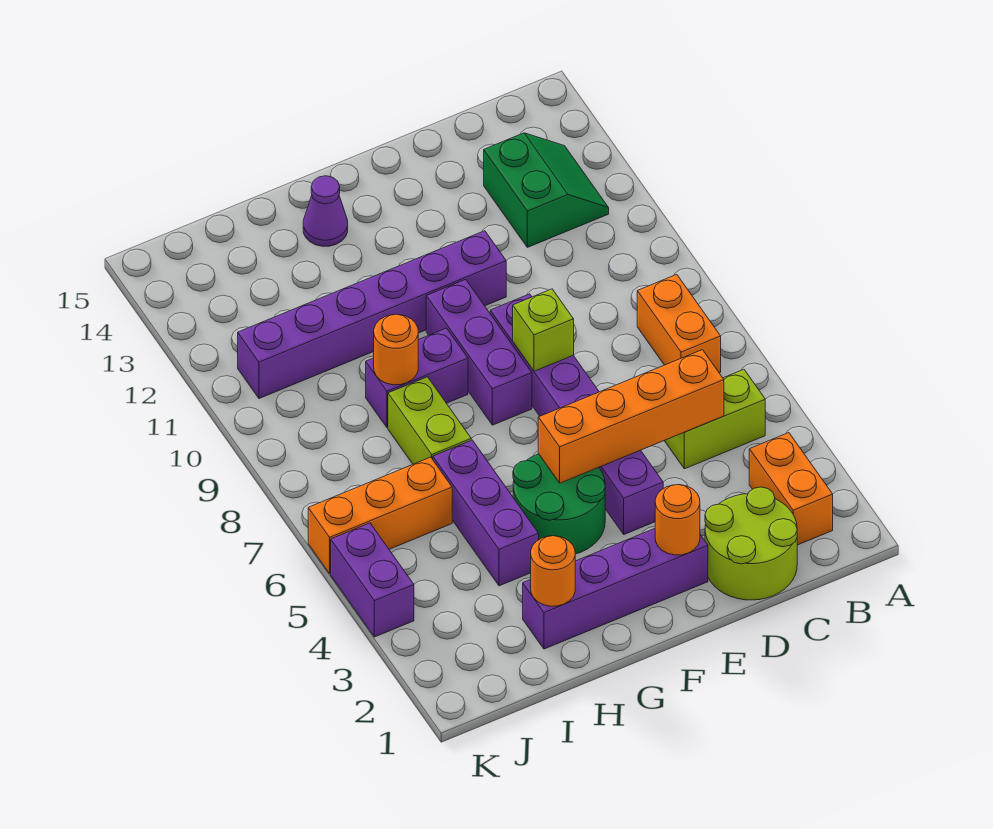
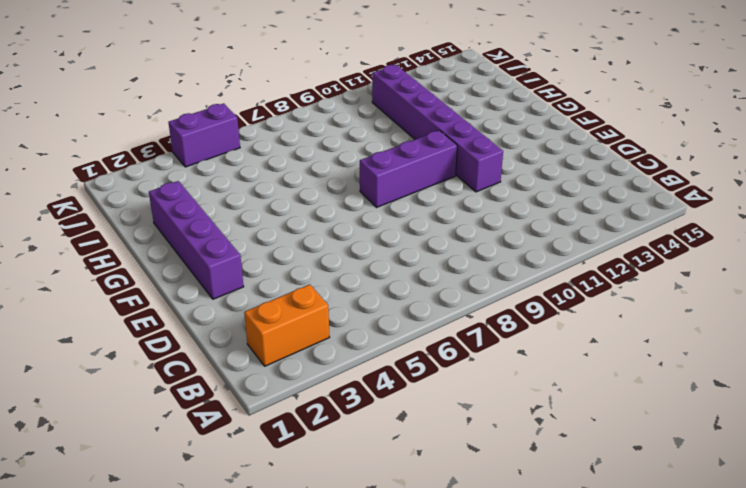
none -> lime 1x2 brick [664,369,765,469]
none -> orange 1x2 brick [637,274,721,373]
none -> green 2x2 slope [484,133,609,247]

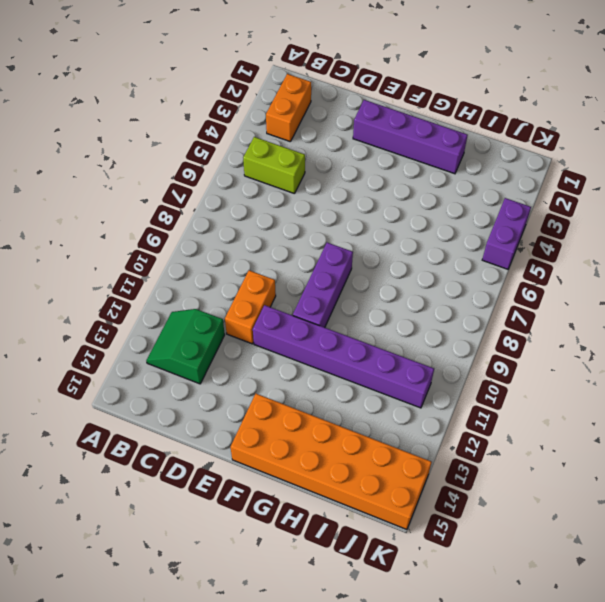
orange 1x2 brick [225,270,276,344] -> orange 1x2 brick moved to [637,274,721,373]
orange 2x6 brick [230,393,432,530] -> purple 1x1 cone [303,176,348,246]
none -> lime 2x2 round brick [705,487,797,600]
none -> purple 1x6 brick [490,294,663,534]
none -> green 2x2 round brick [513,454,605,554]

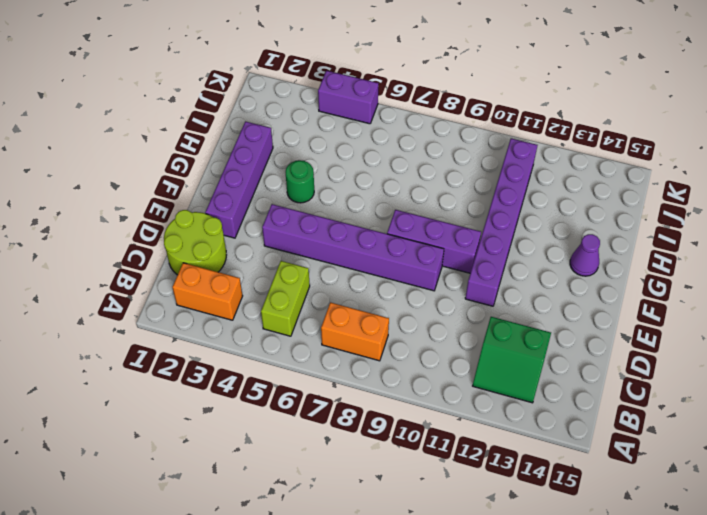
green 1x1 round brick [286,160,314,203] -> green 2x2 round brick [513,454,605,554]
none -> purple 1x2 brick [366,328,468,428]
none -> purple 1x3 brick [433,440,539,586]
none -> lime 1x2 brick [388,377,471,464]

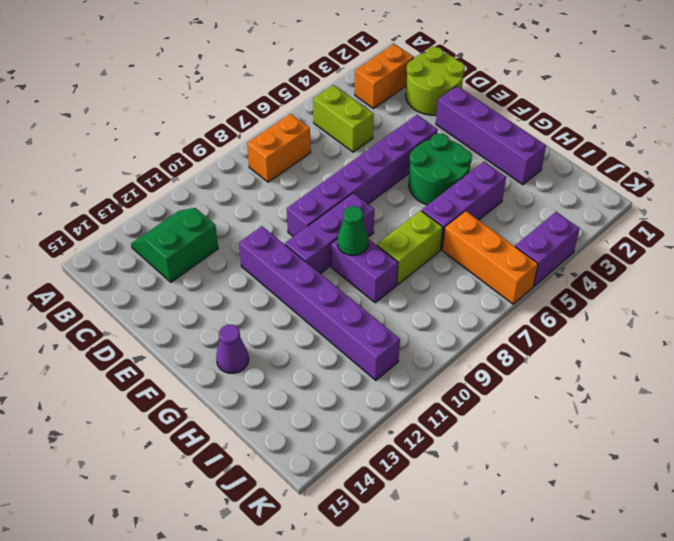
green 1x1 cone [338,206,368,255] -> none
none -> orange 1x4 brick [538,350,724,483]
none -> orange 1x1 round brick [655,485,700,555]
none -> lime 1x1 brick [513,289,574,371]

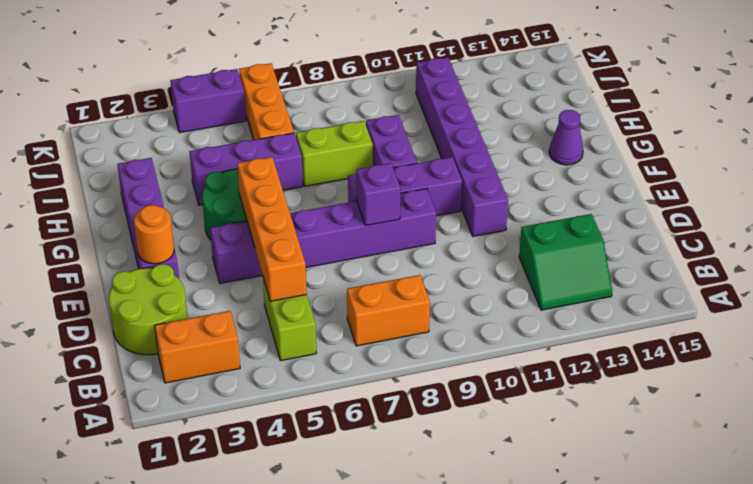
purple 1x1 brick [356,163,400,226] -> lime 1x1 brick [513,289,574,371]
none -> orange 1x1 round brick [531,536,575,606]
none -> orange 1x1 round brick [374,314,418,385]

